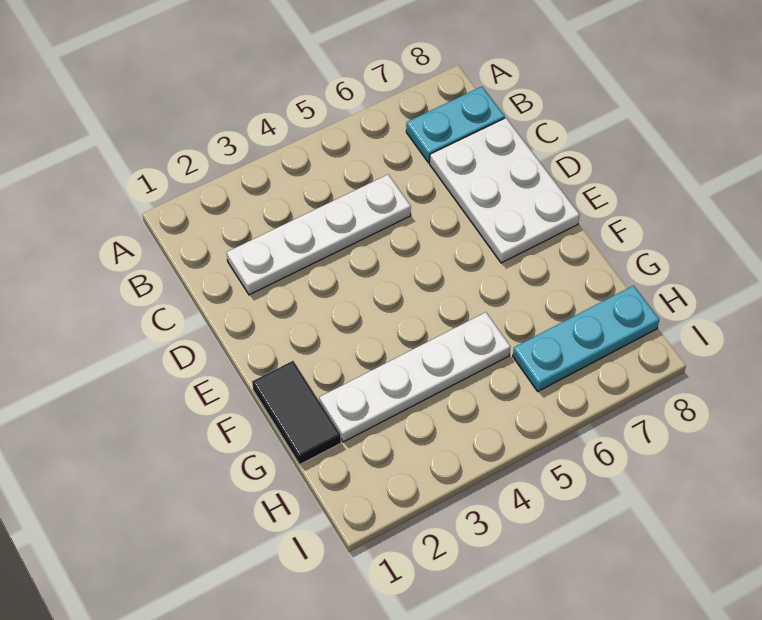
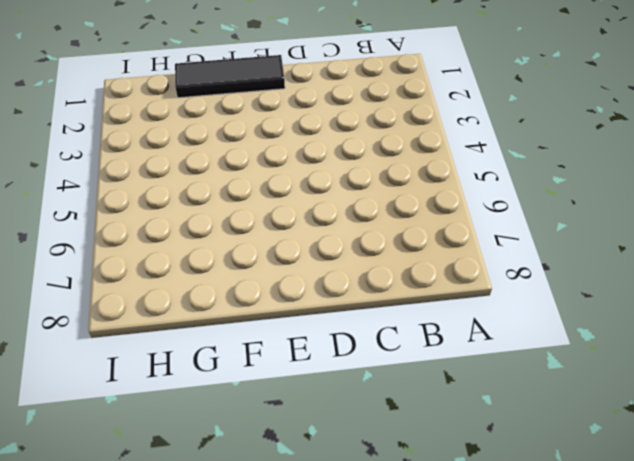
black 1x3 tile [175,55,285,98] -> black 1x2 tile [252,361,341,465]
none -> cyan 1x2 plate [406,87,505,163]
none -> white 1x4 plate [227,175,411,295]

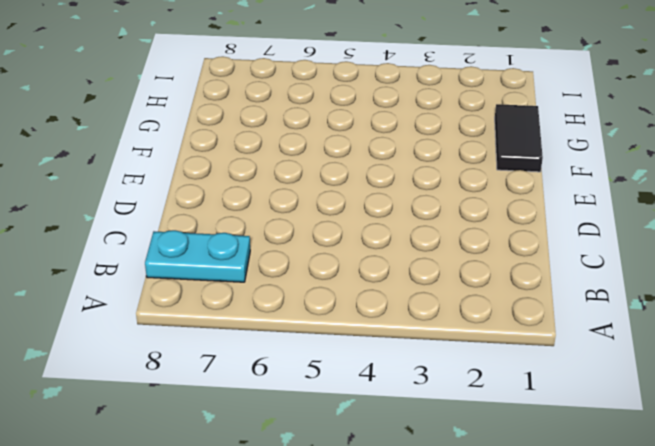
none -> white 1x4 plate [227,175,411,295]
none -> white 2x3 plate [430,118,580,263]

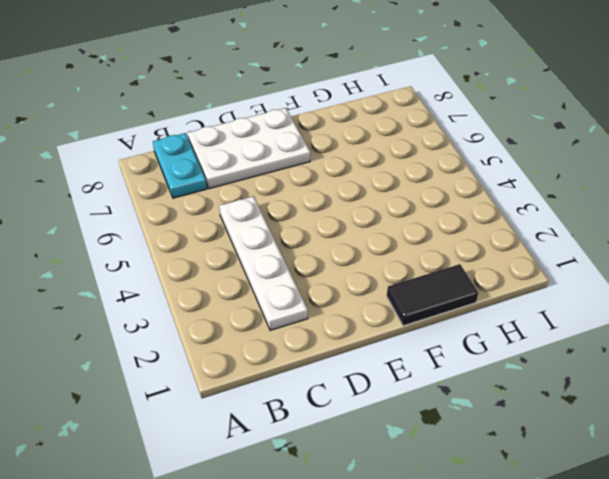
none -> white 1x4 plate [319,312,511,442]
none -> cyan 1x3 plate [513,286,659,391]

